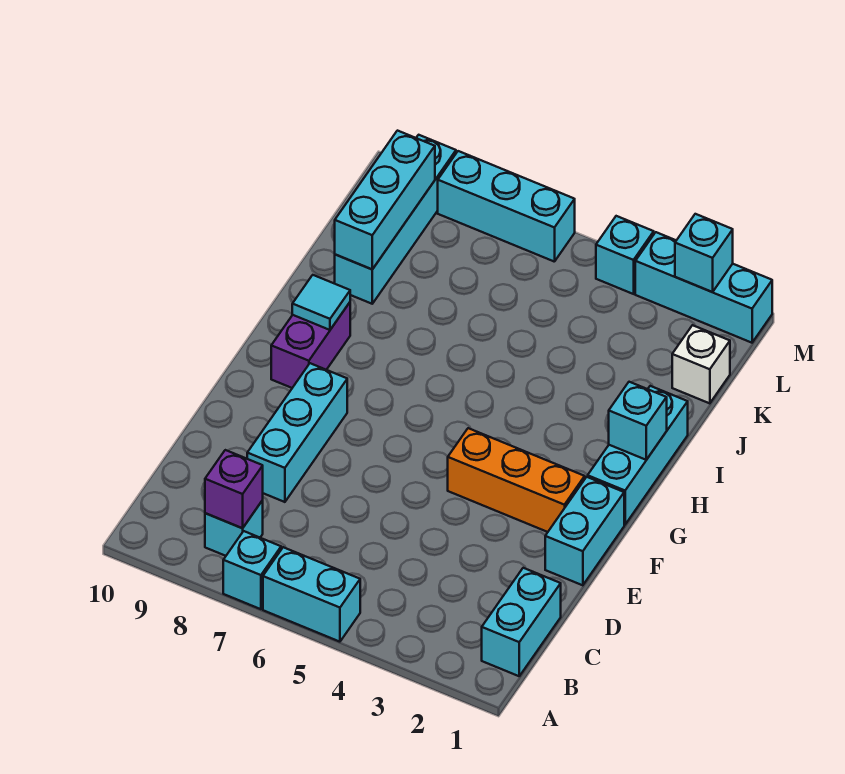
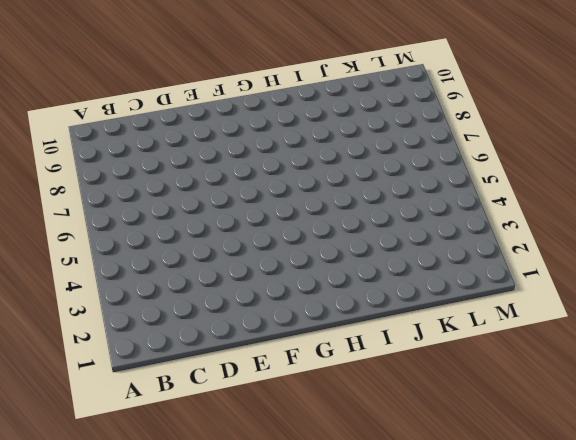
none -> cyan 1x2 brick [263,547,360,642]
none -> cyan 1x1 brick [223,531,281,609]
none -> cyan 1x2 brick [482,568,561,676]

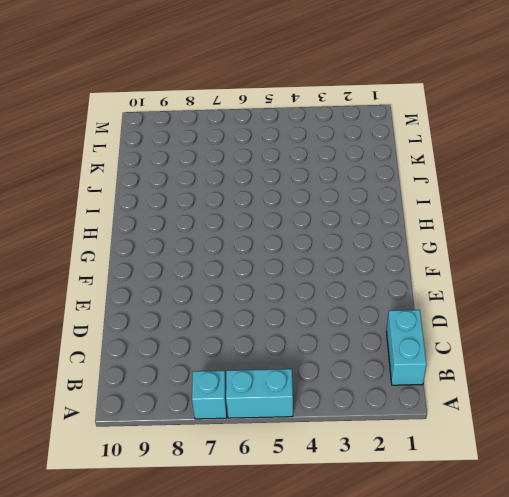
none -> cyan 1x1 brick [205,500,263,556]
none -> cyan 1x3 brick [247,363,347,502]
none -> cyan 1x2 brick [545,477,624,585]

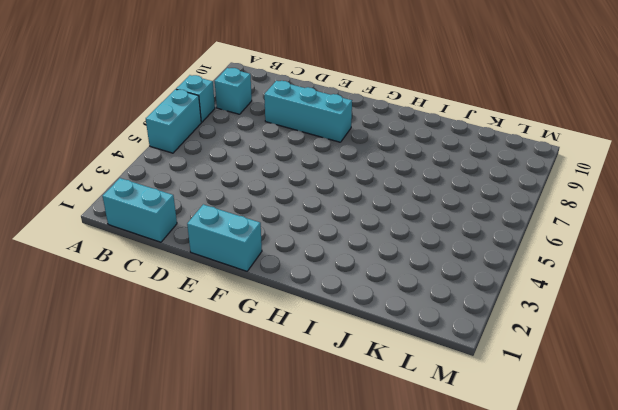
none -> orange 1x3 brick [448,428,585,532]
none -> cyan 1x3 brick [588,386,688,525]
none -> purple 1x2 brick [271,303,350,388]

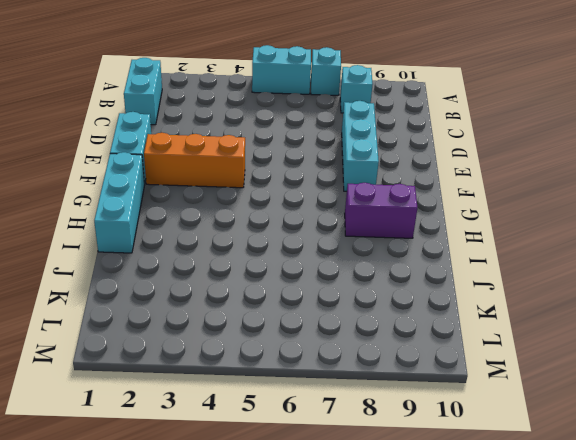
purple 1x2 brick [345,183,418,238] -> purple 1x2 brick turned to [271,303,350,388]
none -> cyan 1x4 brick [335,135,456,304]
none -> white 1x1 brick [672,325,730,403]
none -> cyan 1x3 brick [635,232,772,343]

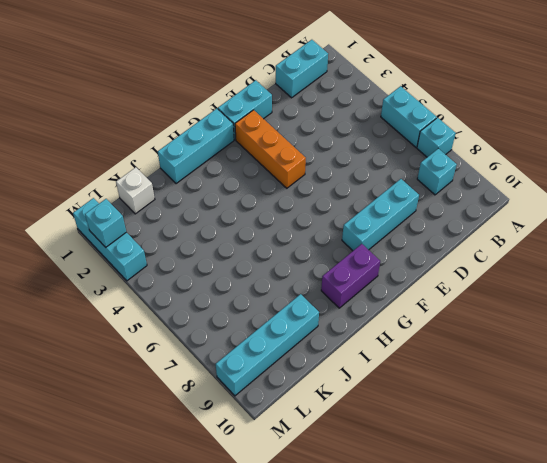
none -> cyan 1x1 brick [596,216,654,294]
none -> cyan 1x3 brick [438,151,575,262]
none -> purple 1x1 brick [205,450,263,528]

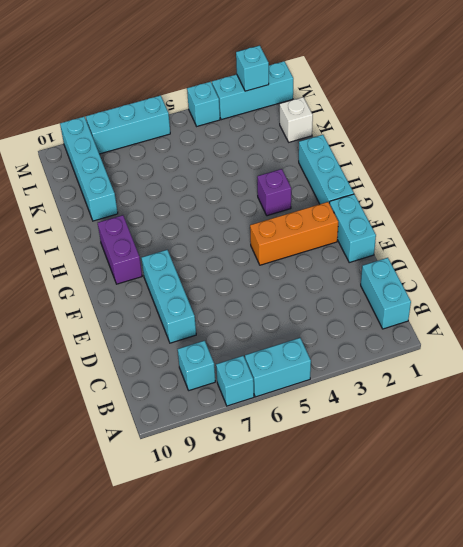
purple 1x1 brick [257,169,291,216] -> purple 1x1 brick moved to [205,450,263,528]
none -> cyan 1x1 brick [609,382,667,460]
none -> cyan 1x1 tile [292,275,350,330]
none -> cyan 1x3 brick [335,131,435,269]

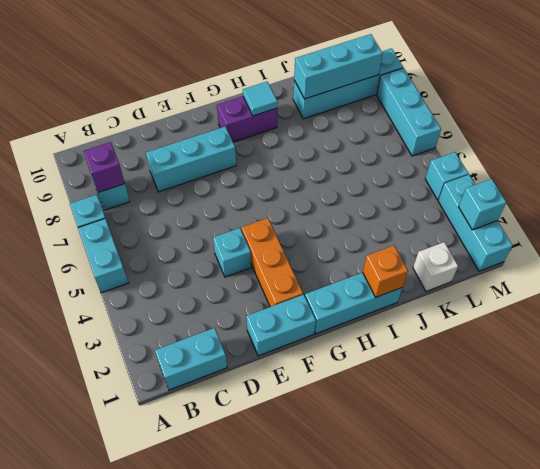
cyan 1x1 brick [213,228,251,277] -> cyan 1x1 brick moved to [609,382,667,460]
orange 1x1 brick [363,246,408,297] -> none

